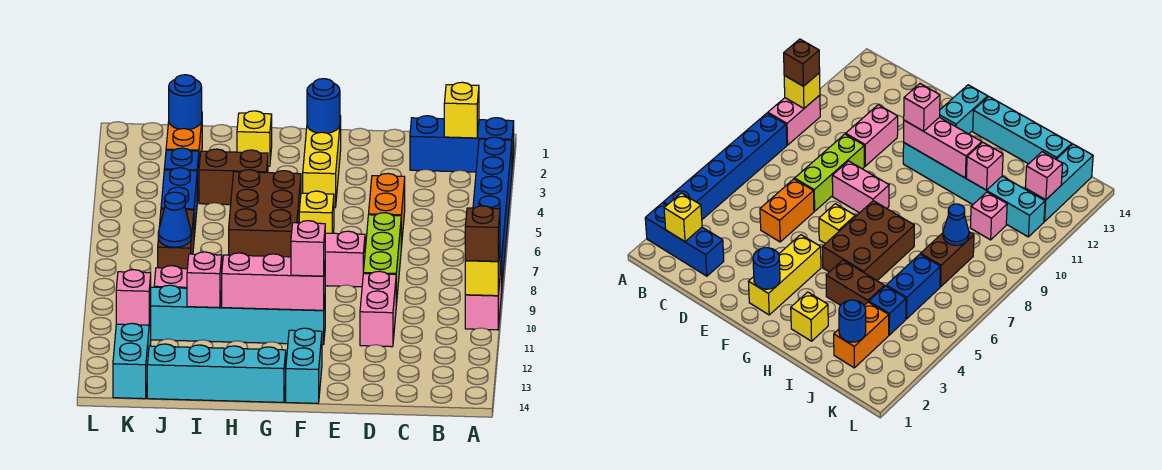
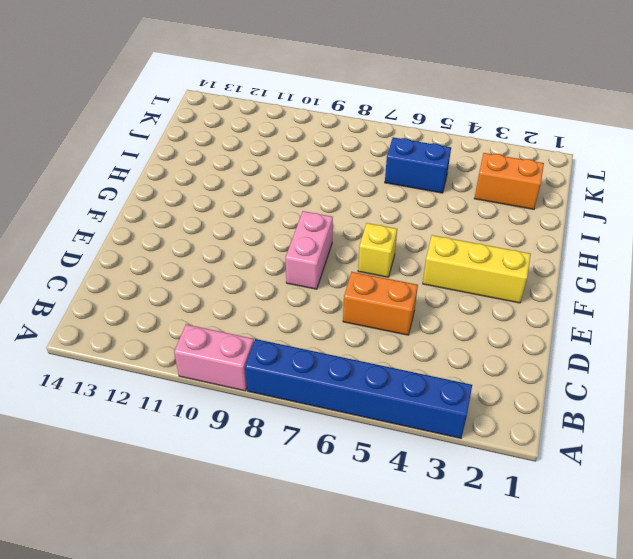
none -> blue 1x3 brick [410,116,514,172]
none -> lime 1x3 brick [363,213,401,305]
none -> pink 1x2 brick [360,271,396,347]
none -> cyan 1x6 brick [150,285,325,345]

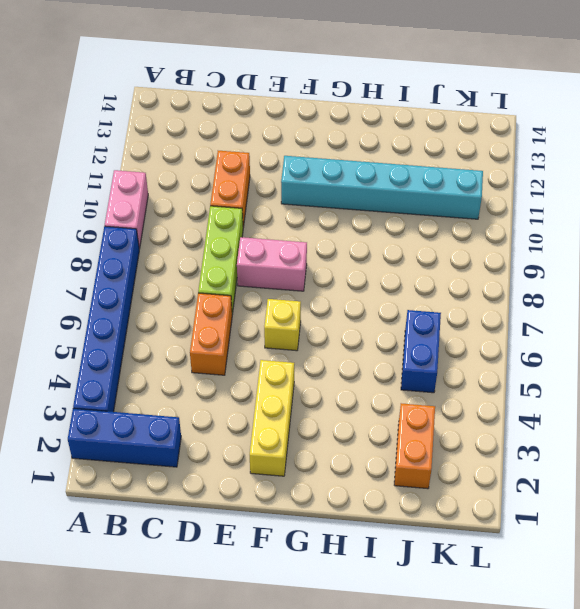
orange 1x2 brick [210,151,250,227] -> pink 1x2 brick [360,271,396,347]
none -> cyan 1x2 brick [286,328,322,403]
none -> brown 2x3 brick [229,170,301,257]
none -> cyan 1x4 brick [147,344,286,402]
none -> yellow 1x1 brick [237,111,272,166]

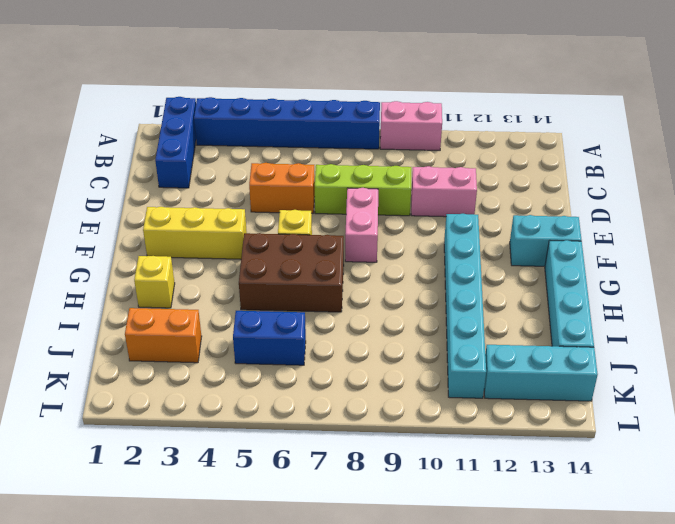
none -> brown 1x2 brick [199,149,268,205]
none -> blue 1x1 brick [164,148,199,202]
none -> brown 1x2 brick [158,209,194,269]
none -> pink 1x1 brick [154,266,187,288]

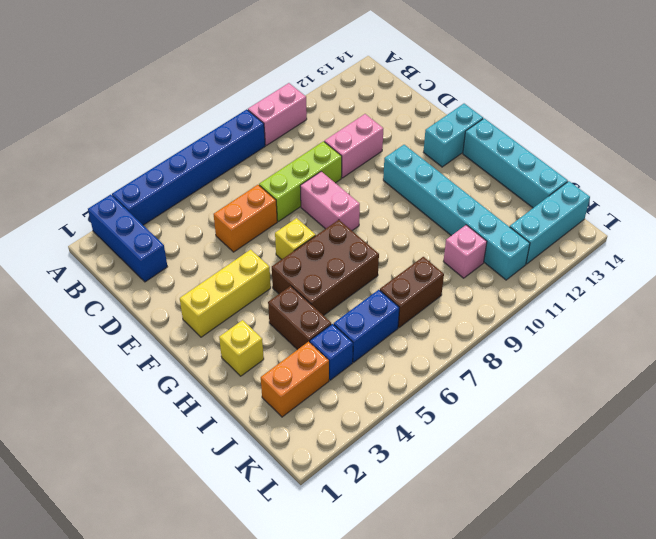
none -> yellow 1x1 brick [465,248,500,296]
none -> yellow 1x1 brick [444,82,479,138]
none -> blue 1x1 round brick [307,79,340,133]
none -> pink 1x3 brick [222,253,325,310]

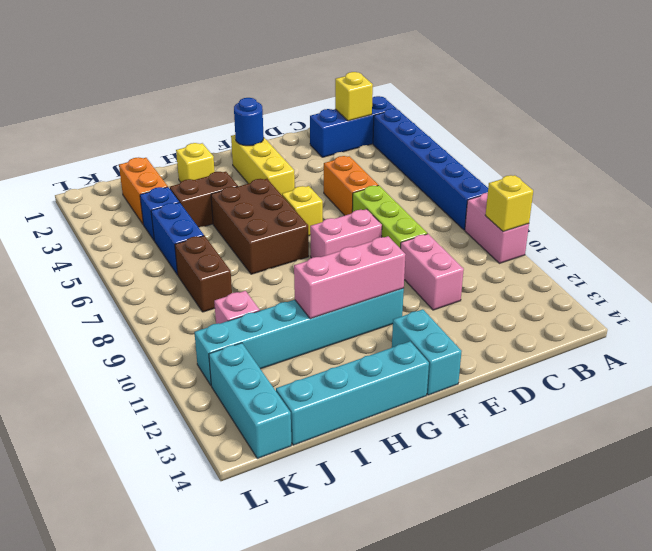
none -> pink 1x1 brick [187,252,222,308]
none -> blue 1x1 round brick [169,75,202,130]
none -> blue 1x1 cone [158,192,191,247]
none -> pink 1x1 brick [116,270,151,325]

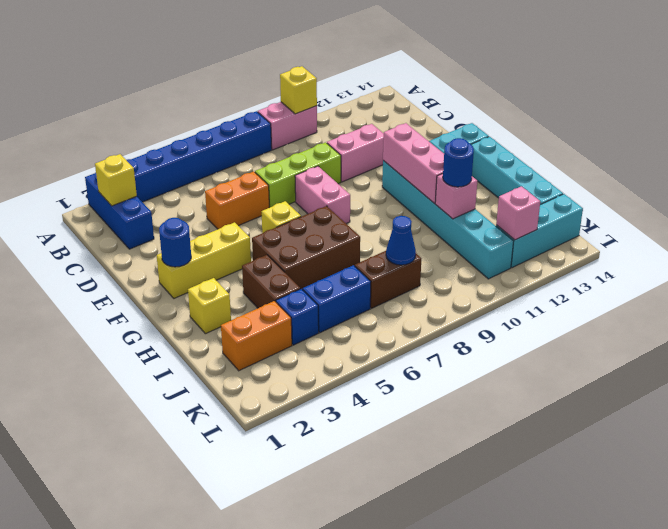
blue 1x1 round brick [443,138,474,187] -> blue 1x1 round brick moved to [169,75,202,130]
none -> pink 1x1 brick [154,266,187,288]
none -> brown 1x1 brick [465,206,500,261]
none -> pink 1x1 brick [291,221,325,276]

